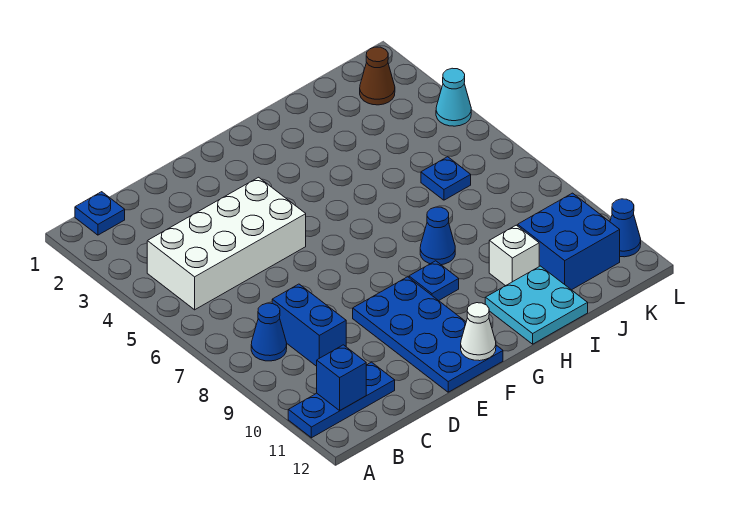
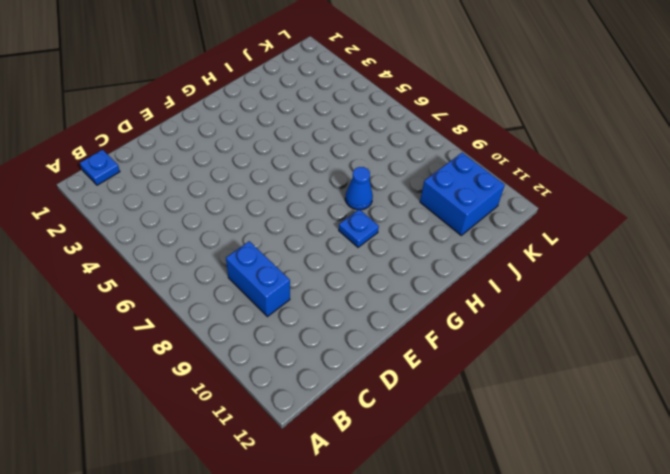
none -> blue 1x3 plate [288,362,395,438]
none -> white 2x4 brick [147,177,306,310]
none -> blue 1x1 cone [251,303,287,361]

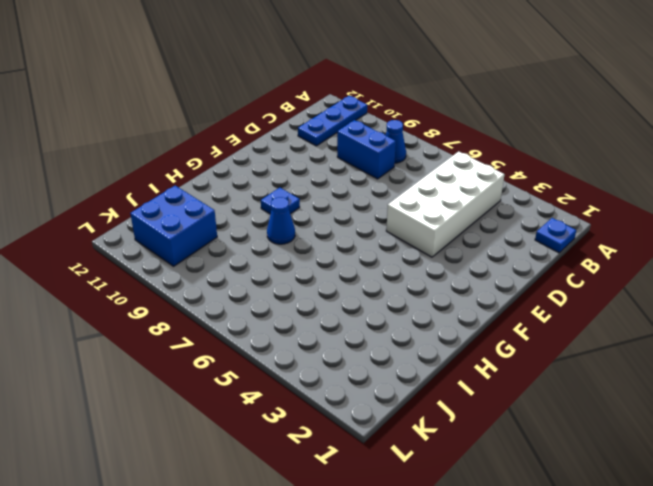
none -> blue 2x4 plate [353,277,503,392]
none -> cyan 2x2 plate [485,266,588,344]
none -> white 1x1 brick [489,225,539,286]

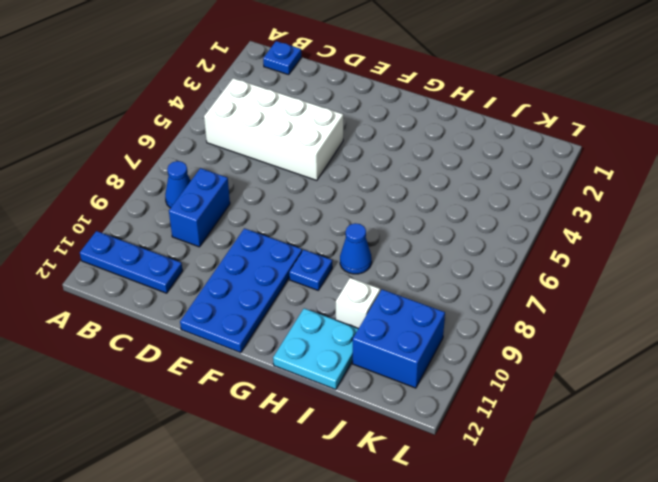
none -> blue 1x1 plate [421,157,471,200]
none -> brown 1x1 cone [360,47,395,105]
none -> cyan 1x1 cone [436,68,471,126]

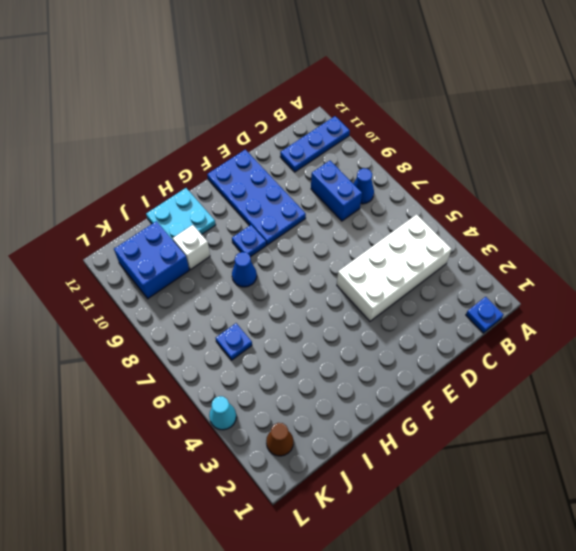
none -> blue 1x1 cone [610,199,641,257]
none -> blue 1x1 brick [317,345,366,410]
none -> white 1x1 cone [461,303,496,361]

